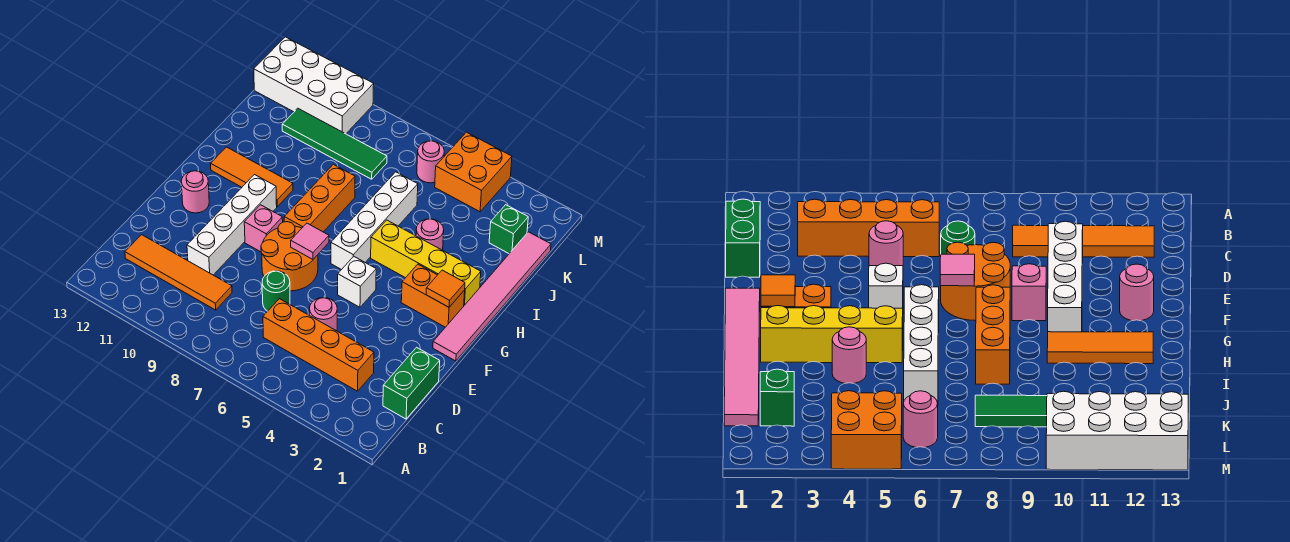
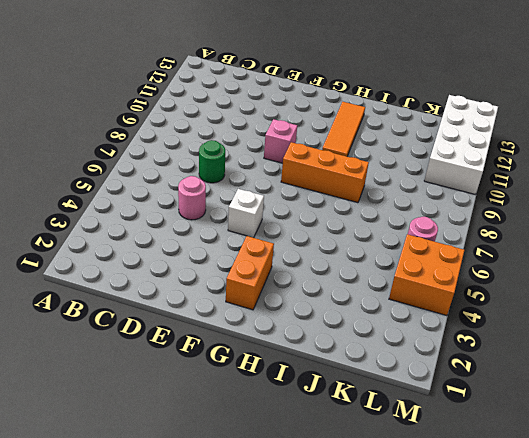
none -> green 1x2 brick [383,347,440,419]
none -> orange 1x4 brick [263,299,374,391]
none -> orange 1x4 tile [125,235,232,310]

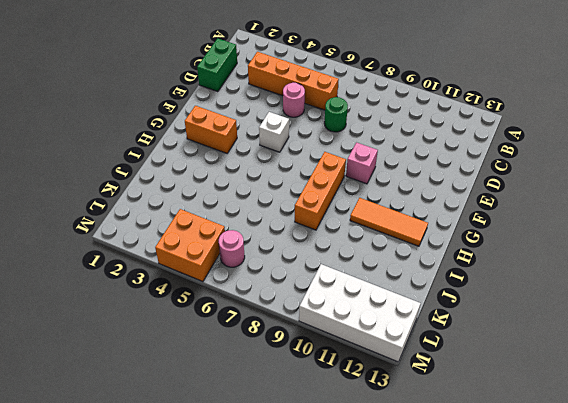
none -> orange 1x4 tile [125,235,232,310]
none -> white 1x4 brick [187,175,277,275]
none -> orange 2x2 round brick [261,222,318,291]

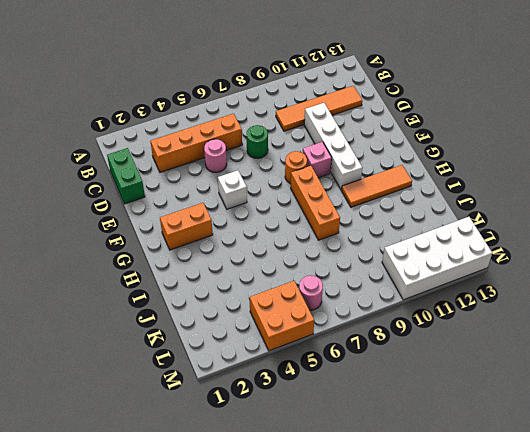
orange 1x1 round brick [285,151,307,184] -> orange 2x2 round brick [261,222,318,291]
none -> pink 1x6 tile [433,232,551,361]
none -> pink 1x1 round brick [181,171,209,213]
none -> white 1x4 brick [331,172,418,270]

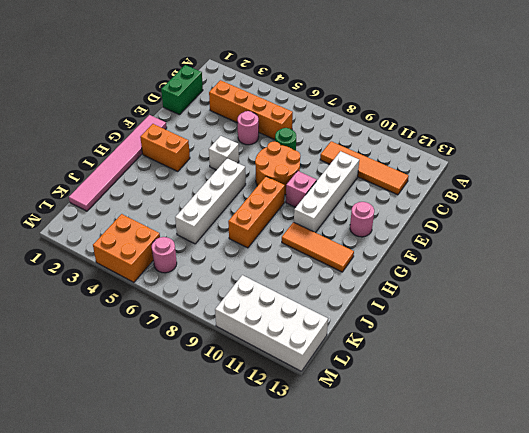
none -> yellow 1x4 brick [371,220,481,305]
none -> pink 1x1 round brick [416,219,444,250]
none -> green 1x1 brick [489,205,528,254]

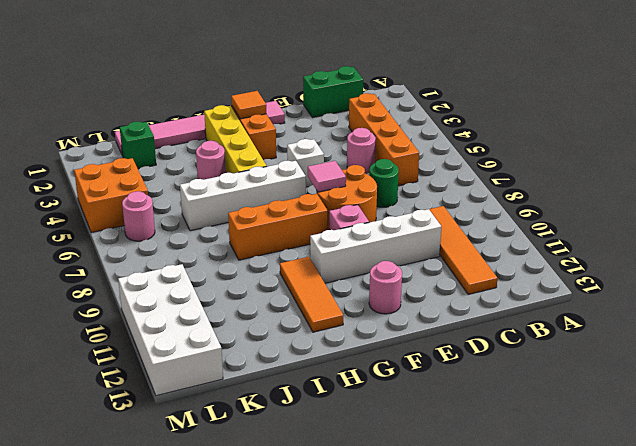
none -> green 1x4 tile [282,108,387,179]

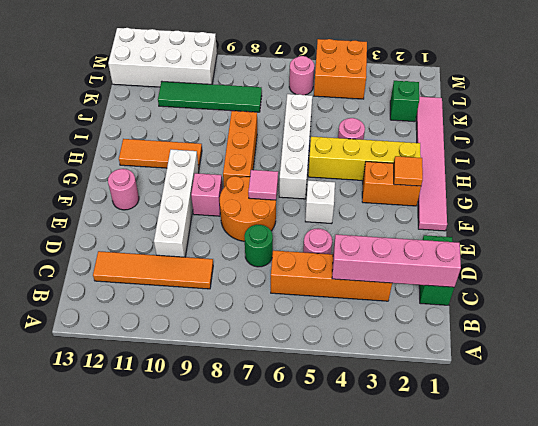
pink 1x4 brick [332,234,461,287] -> none

